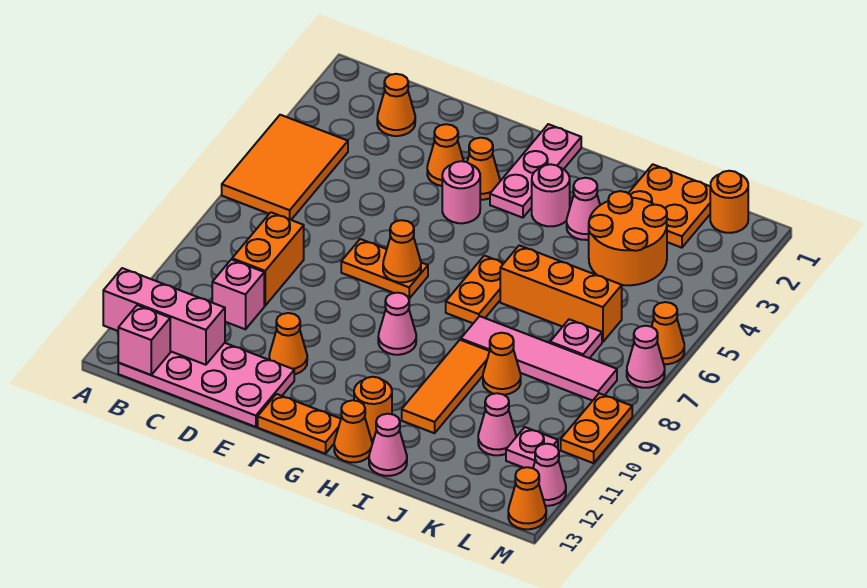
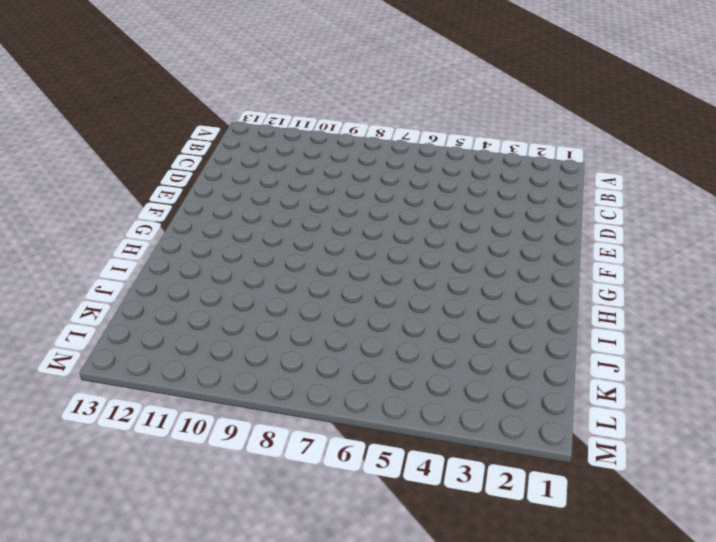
none -> orange 2x3 tile [222,115,348,220]
none -> pink 2x4 plate [118,343,294,427]
none -> orange 1x1 cone [377,74,415,136]
none -> orange 1x2 brick [232,212,304,306]

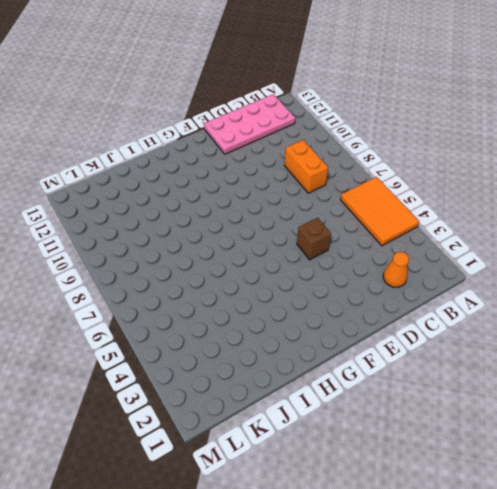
brown 1x1 brick [297,218,331,260] -> none
none -> pink 1x1 brick [212,259,264,329]
none -> orange 1x1 cone [427,124,464,186]
none -> orange 1x2 plate [341,239,428,298]
none -> orange 1x1 cone [269,313,307,374]

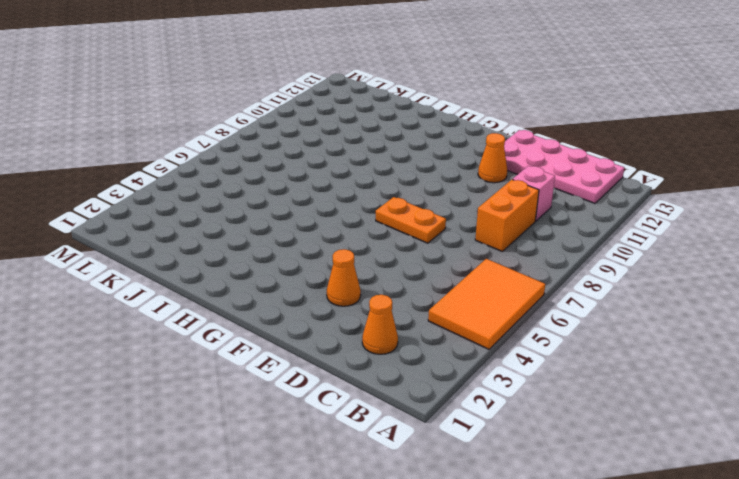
none -> orange 1x1 cone [467,138,500,200]
none -> pink 1x1 round brick [442,161,480,223]
none -> orange 1x2 plate [258,394,341,454]
none -> pink 1x3 plate [490,124,581,218]

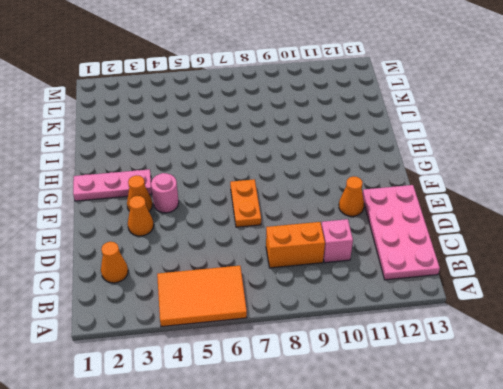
none -> orange 1x2 plate [258,394,341,454]
none -> pink 1x1 cone [378,293,416,355]
none -> pink 1x1 round brick [532,164,570,226]
none -> orange 1x2 plate [446,256,504,323]

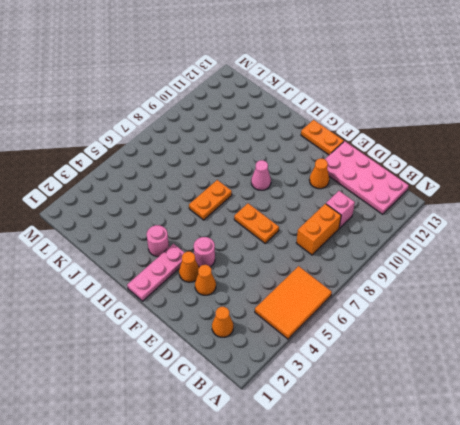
none -> orange 1x1 round brick [354,377,392,439]
none -> orange 1x1 cone [334,400,372,462]
none -> pink 1x1 cone [567,178,600,240]
none -> orange 1x3 brick [500,245,622,342]

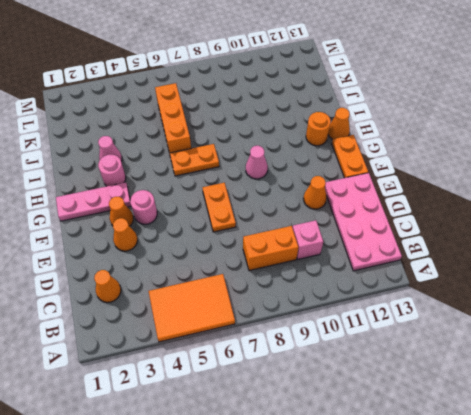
none -> pink 1x4 tile [461,316,617,401]
none -> orange 1x3 tile [402,340,490,433]
none -> pink 1x1 cone [369,414,407,476]
none -> orange 2x2 plate [628,164,710,248]

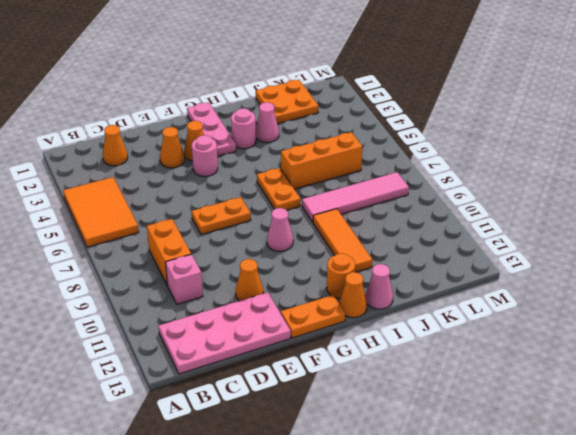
none -> orange 2x2 round brick [589,191,667,285]
none -> orange 1x1 cone [483,333,521,395]
none -> pink 1x1 plate [550,319,602,358]
none -> pink 1x1 cone [478,393,516,455]

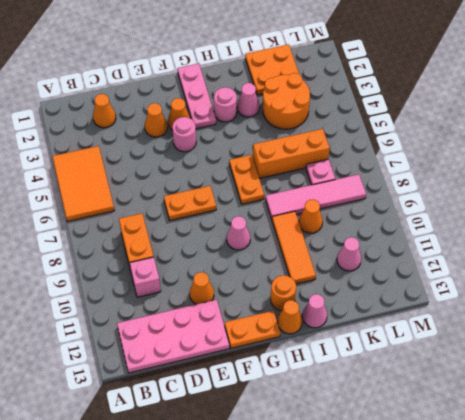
none -> orange 1x1 round brick [710,171,748,233]
none -> pink 1x1 plate [506,427,558,468]
none -> orange 1x1 cone [652,302,684,364]
none -> pink 1x1 cone [627,326,665,388]

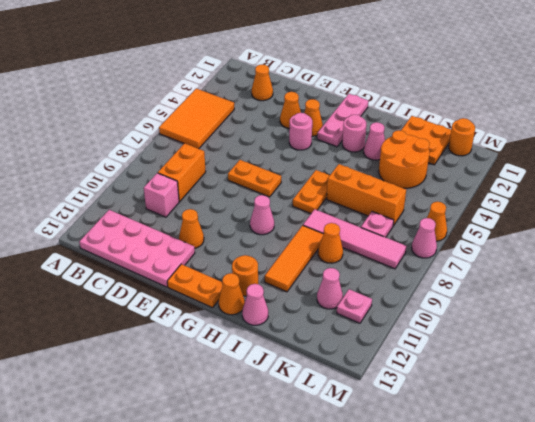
none -> orange 1x2 plate [561,393,632,463]
none -> pink 1x1 cone [533,444,566,506]
none -> orange 1x1 cone [508,467,546,529]
none -> pink 1x3 brick [103,268,225,365]

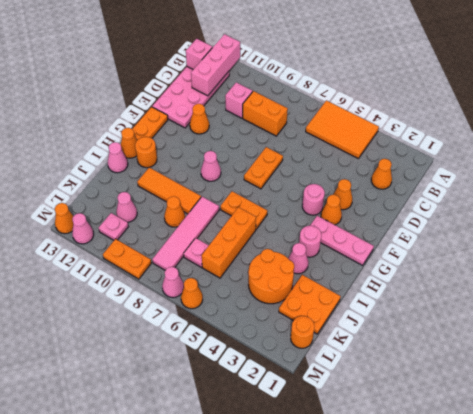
none -> orange 1x1 cone [383,220,421,282]

